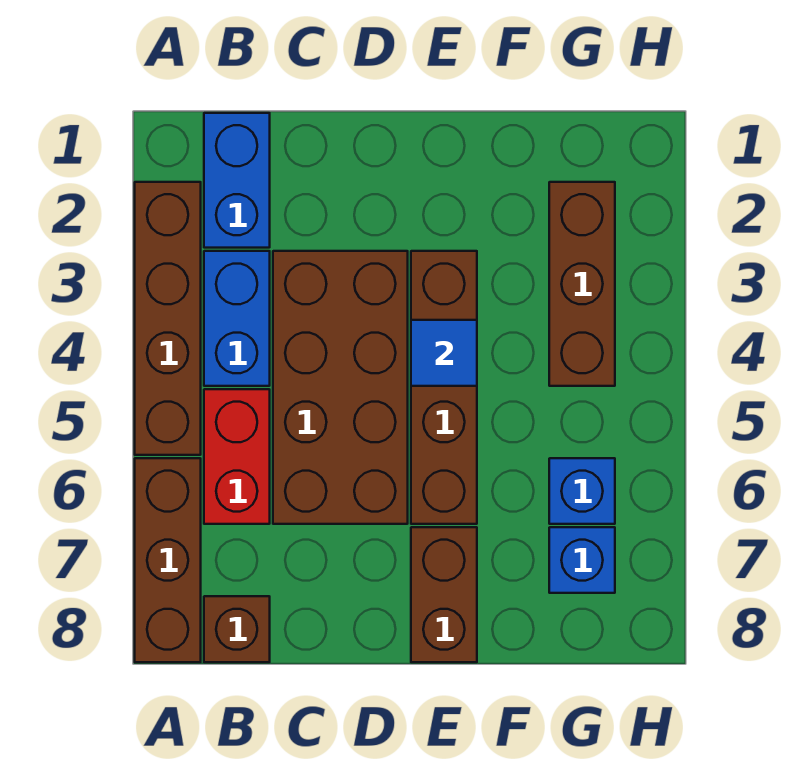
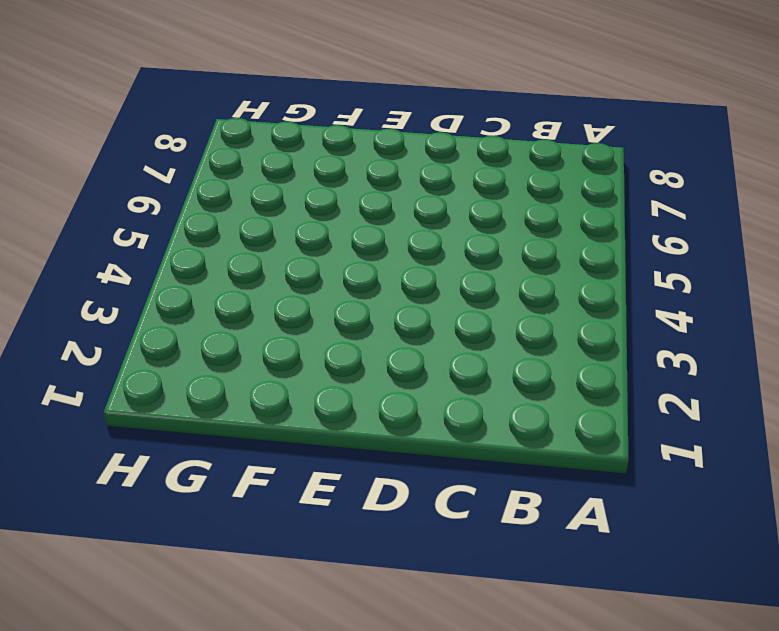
none -> brown 1x4 brick [135,182,201,455]
none -> brown 1x3 brick [135,458,201,662]
none -> blue 1x2 brick [204,113,270,248]

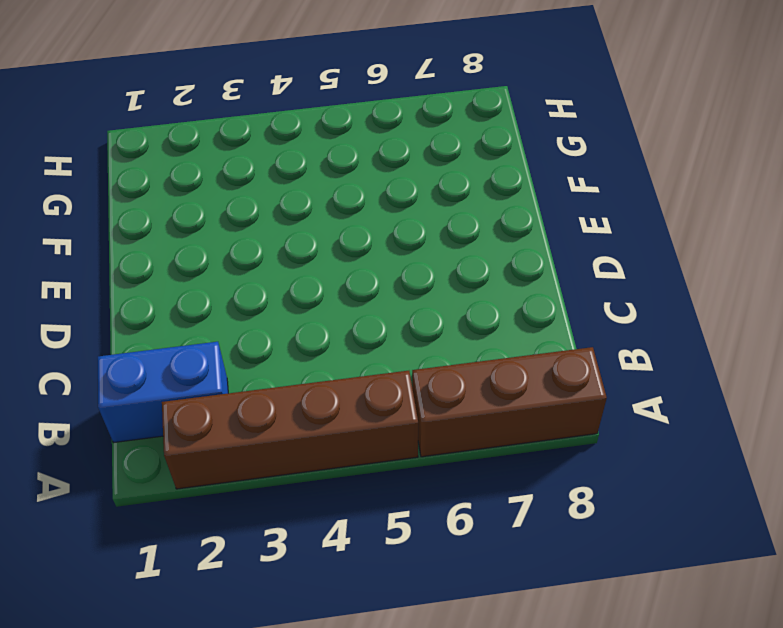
none -> blue 1x2 brick [204,251,270,386]
none -> red 1x2 brick [204,389,270,524]
none -> brown 1x1 brick [204,596,270,662]

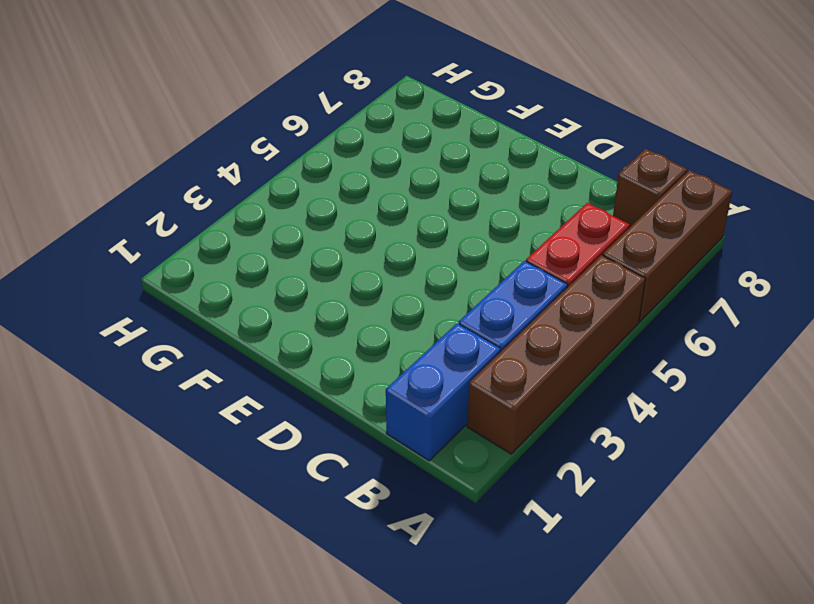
none -> brown 2x4 brick [273,251,408,524]
none -> brown 1x4 brick [411,251,477,524]
none -> brown 1x2 brick [411,527,477,662]

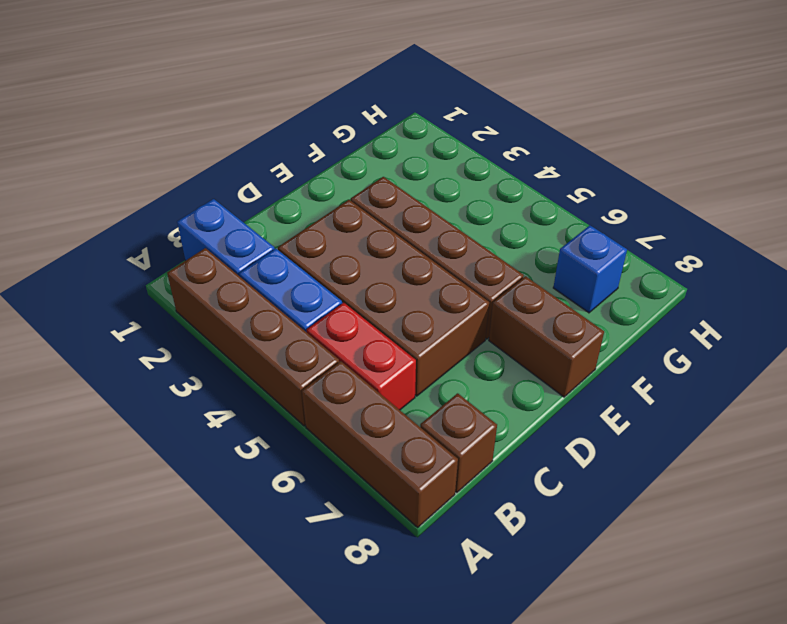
none -> brown 1x3 brick [549,182,615,386]
none -> blue 1x1 brick [549,458,615,524]
none -> blue 1x1 tile [411,320,477,386]

